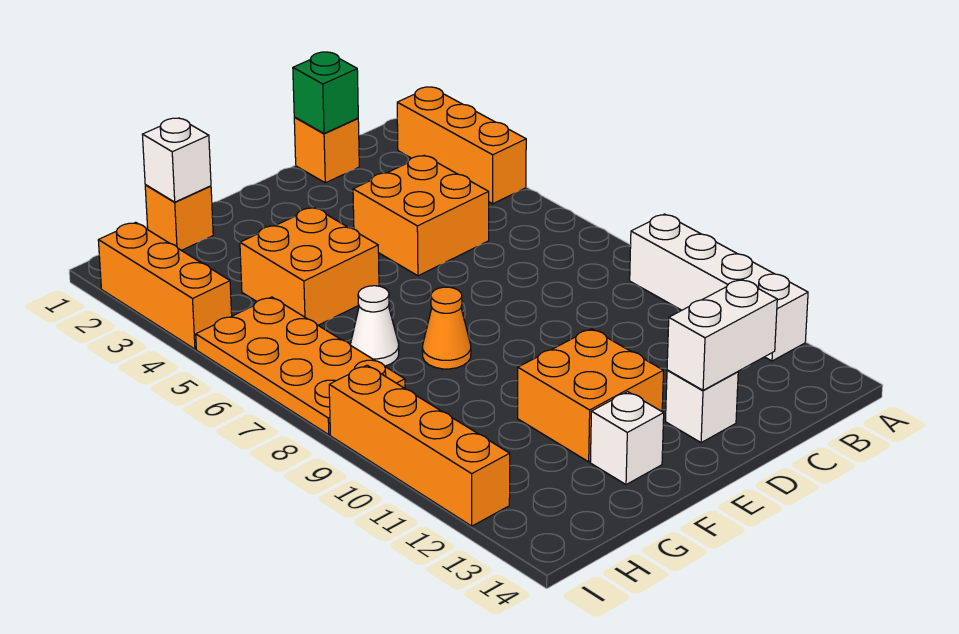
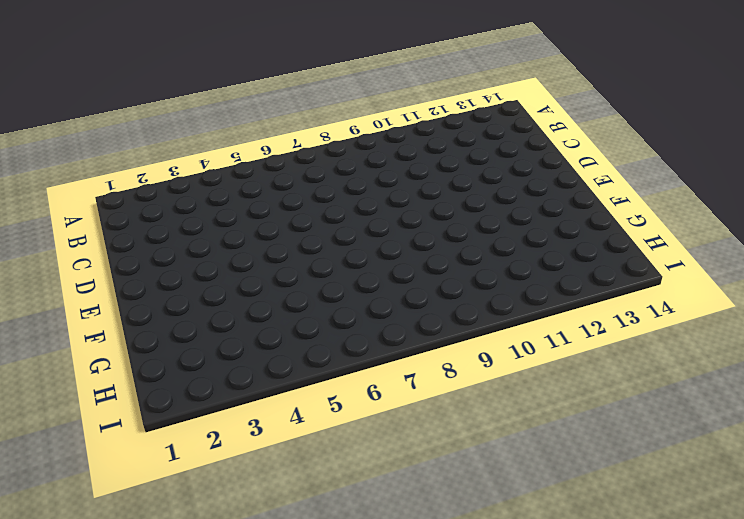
none -> orange 1x3 brick [397,87,526,204]
none -> white 1x4 brick [630,214,808,361]
none -> orange 1x1 brick [294,117,359,183]

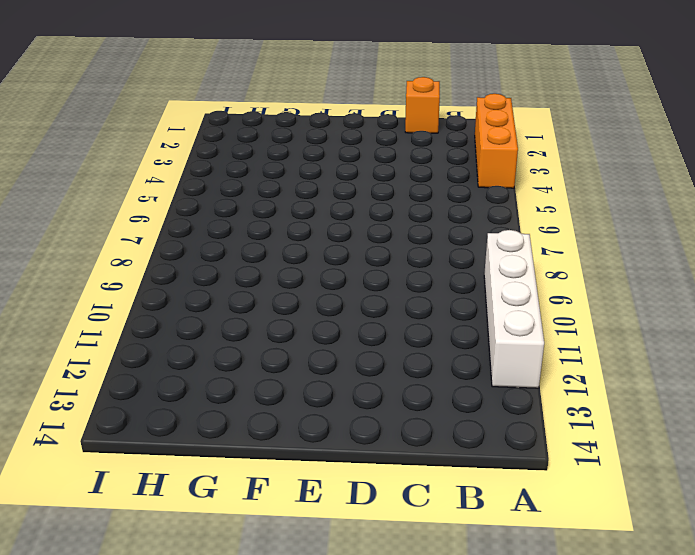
none -> orange 2x2 brick [353,156,489,276]
none -> white 1x1 brick [665,370,738,443]
none -> orange 2x2 brick [518,329,663,462]

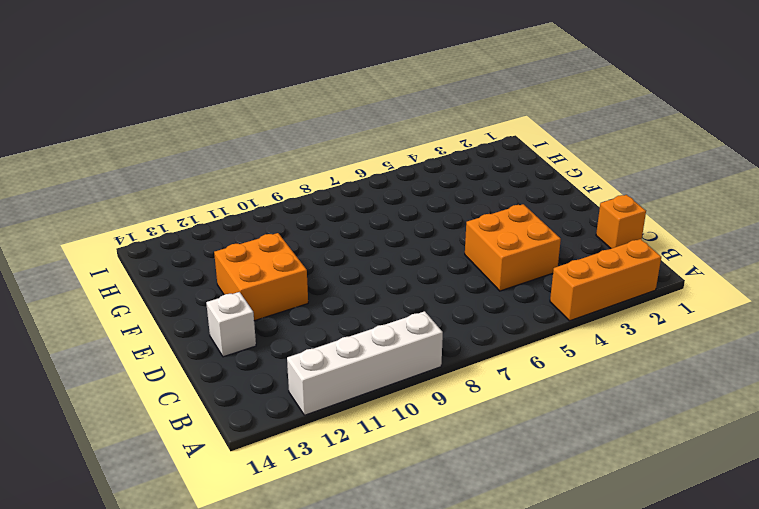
none -> orange 2x2 brick [240,207,379,325]
none -> orange 1x1 cone [422,287,471,369]
none -> white 1x1 brick [590,392,664,485]

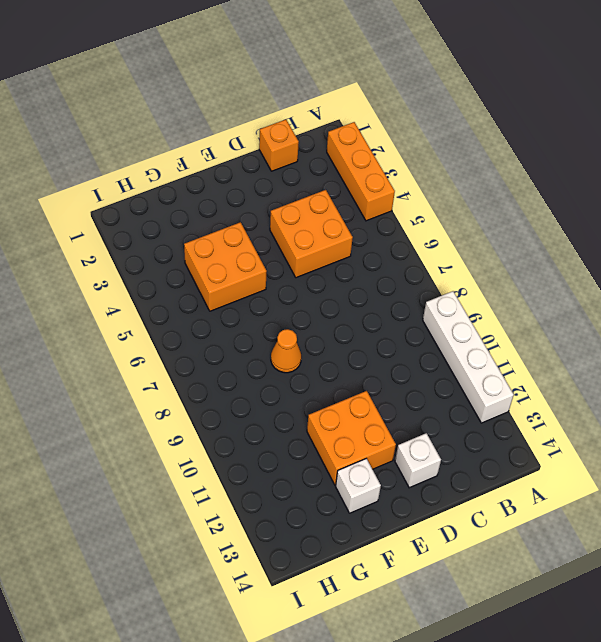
none -> orange 1x1 brick [145,185,213,250]
none -> white 1x1 cone [351,286,399,366]
none -> orange 2x4 plate [196,297,405,435]

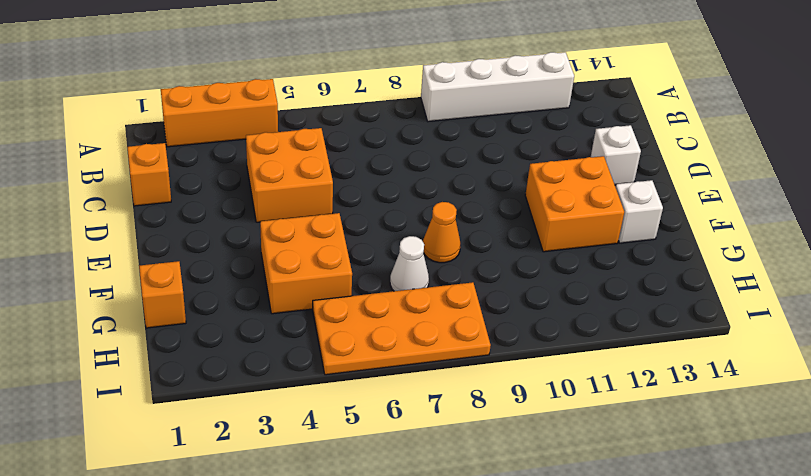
none -> orange 1x3 brick [98,222,232,349]
none -> orange 1x4 brick [329,365,510,526]
none -> green 1x1 brick [293,52,358,134]

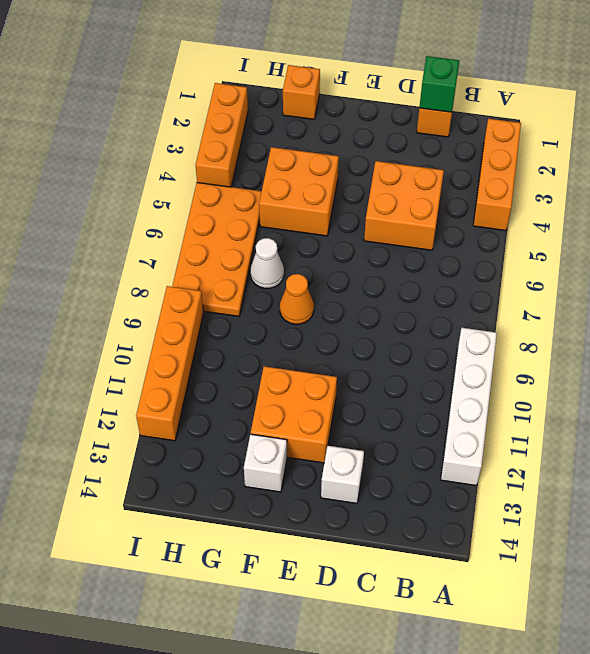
none -> white 1x2 brick [667,279,777,390]
none -> white 1x1 brick [142,118,211,202]

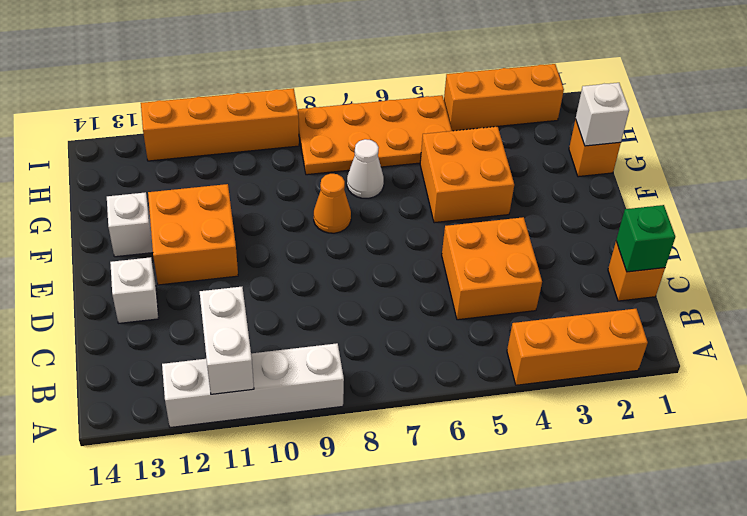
white 1x2 brick [200,287,254,394] -> white 1x2 brick moved to [667,279,777,390]

